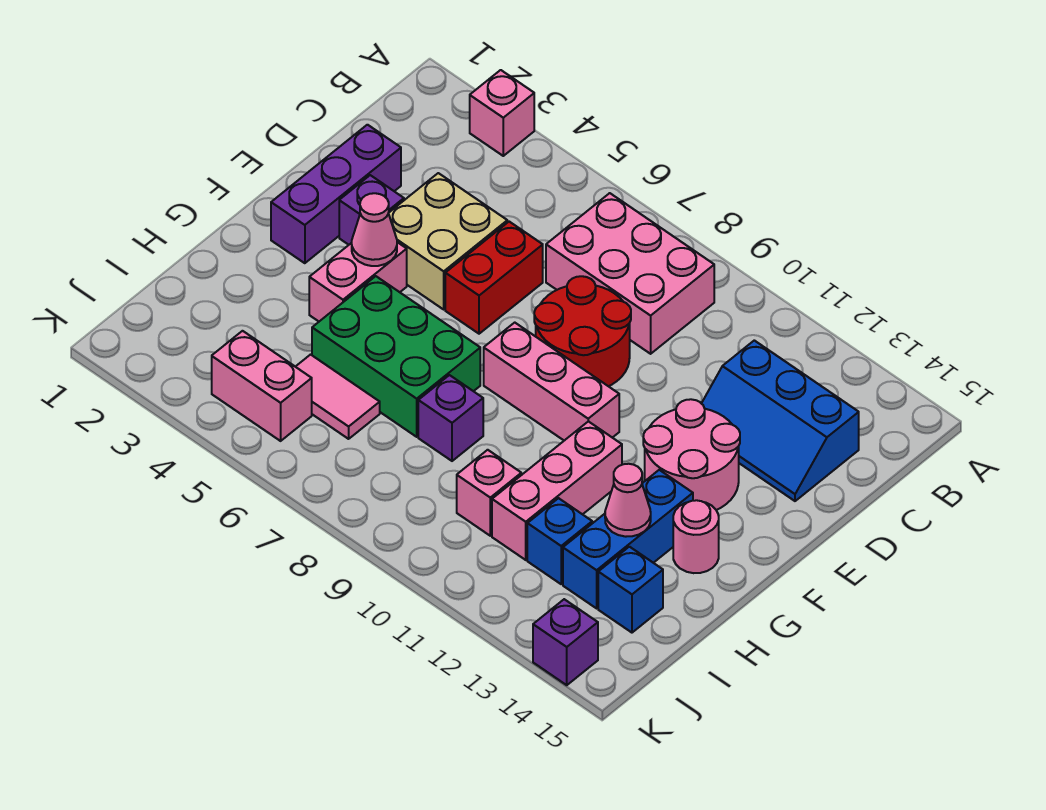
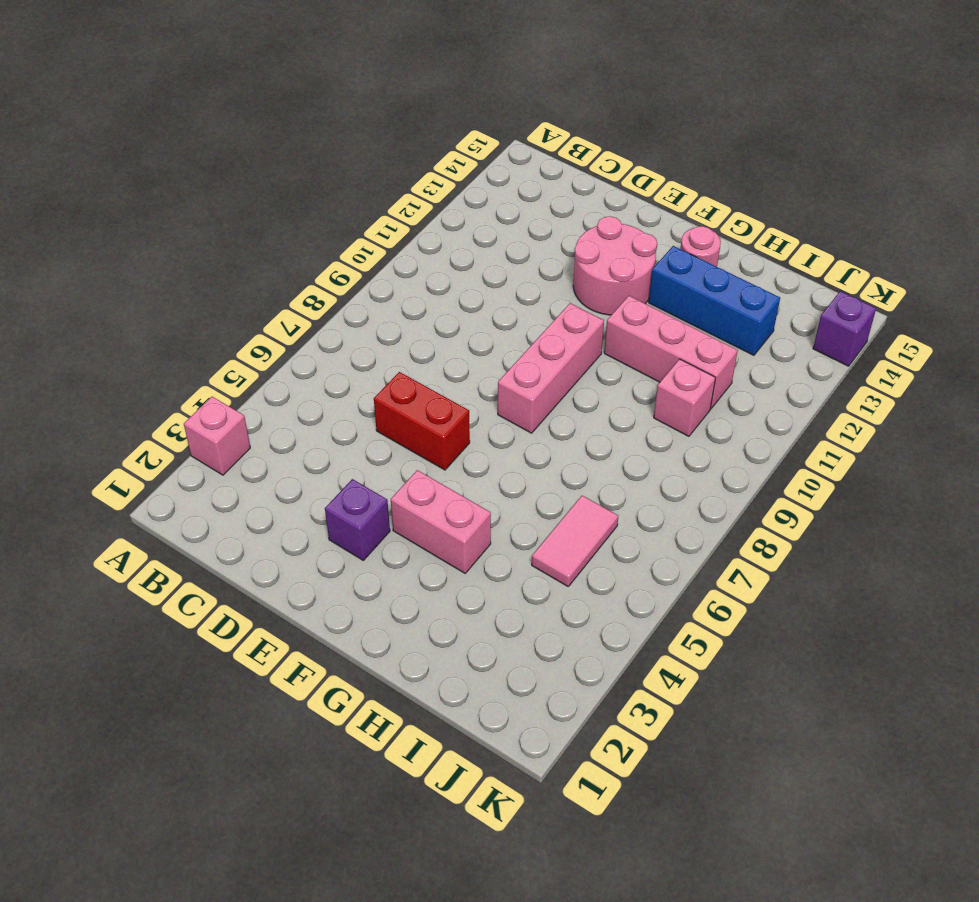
none -> pink 2x3 brick [546,193,714,354]
none -> blue 2x3 slope [701,340,859,501]
none -> purple 1x3 brick [271,125,401,263]

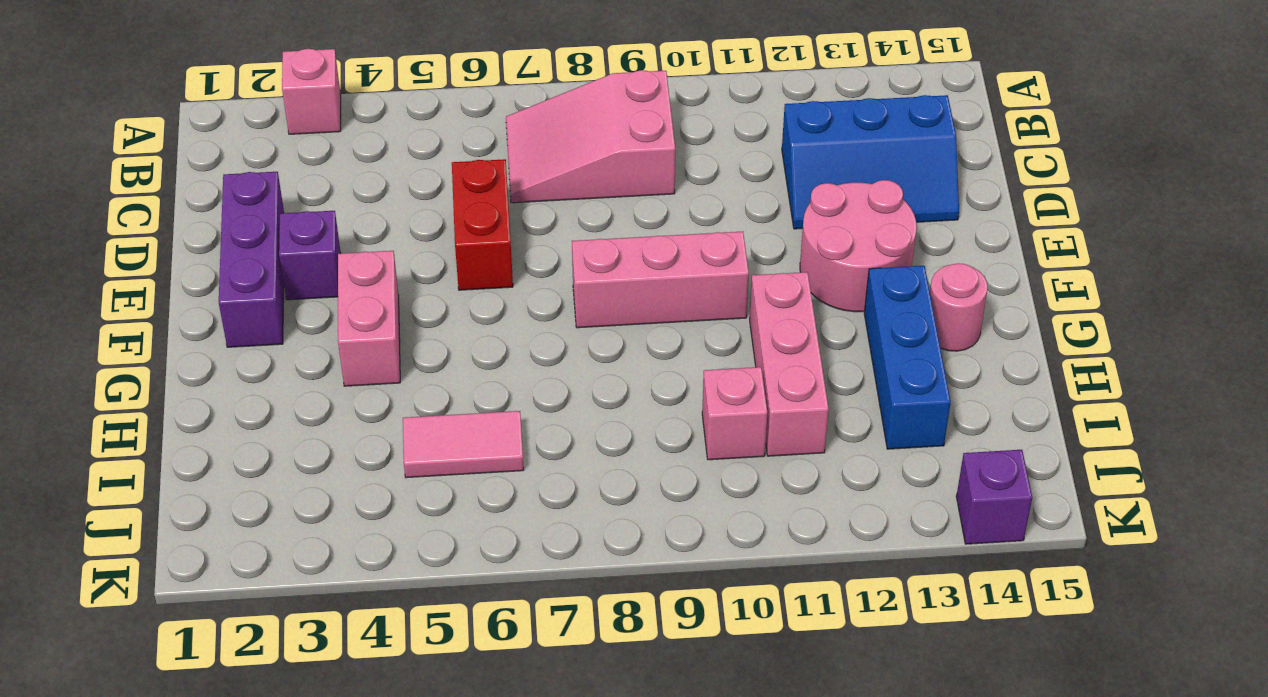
pink 2x3 slope [506,70,675,203] -> pink 2x3 brick [546,193,714,354]
none -> tan 2x2 brick [388,173,507,309]
none -> red 2x2 round brick [534,276,631,386]
none -> green 2x3 brick [312,276,480,437]

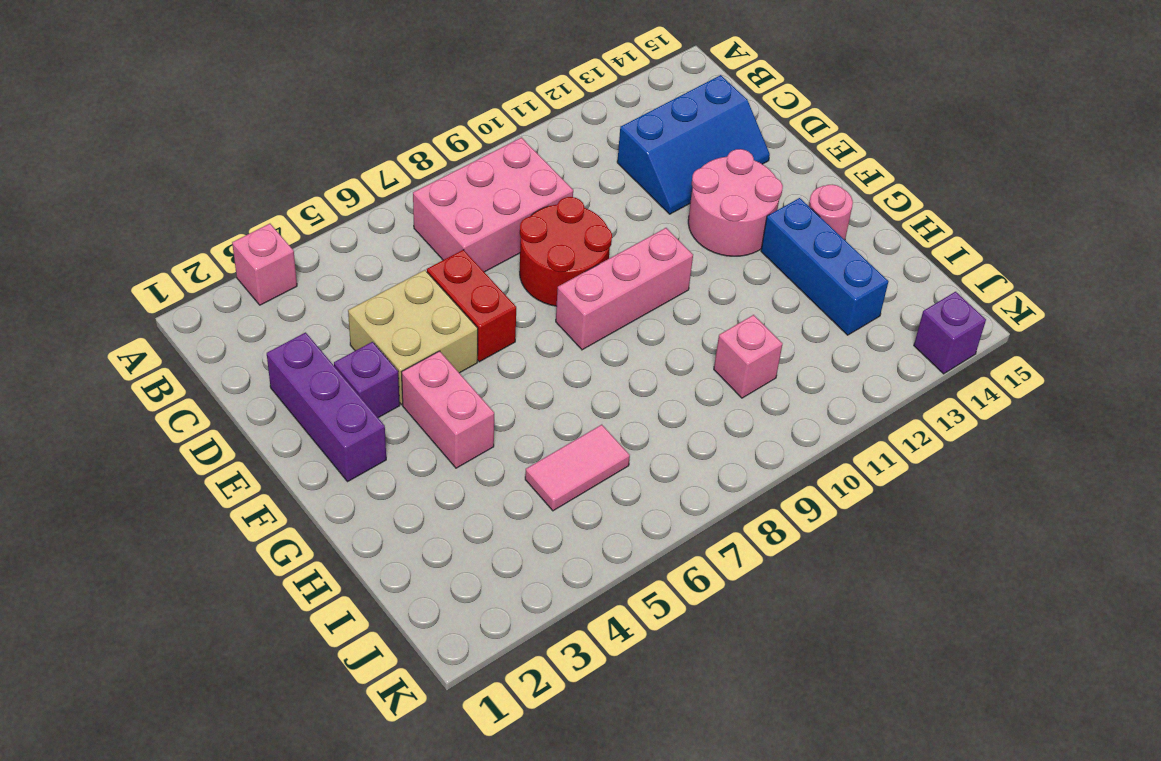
none -> green 2x3 brick [312,276,480,437]
none -> pink 1x3 brick [492,421,622,560]
none -> purple 1x1 brick [418,375,483,461]

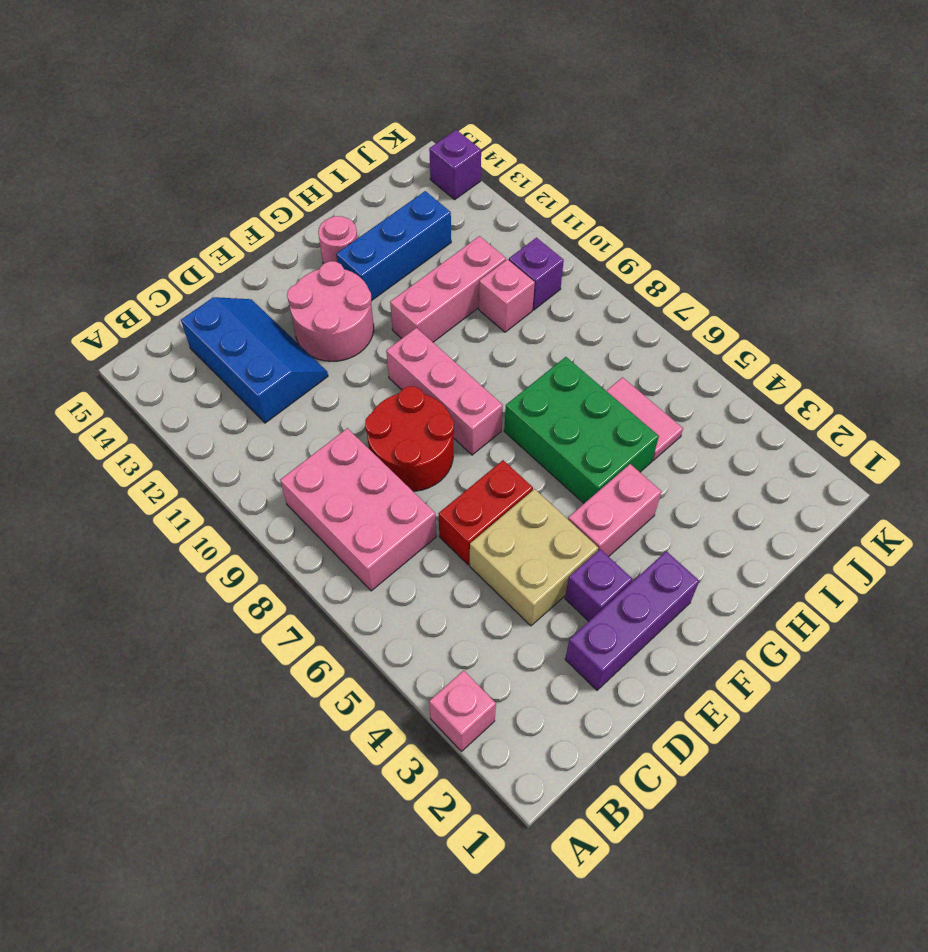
purple 1x1 brick [509,238,564,310] -> purple 1x1 brick moved to [418,375,483,461]
none -> blue 1x1 brick [527,498,592,584]
none -> blue 1x1 brick [598,547,663,633]
none -> pink 1x2 brick [212,331,312,441]

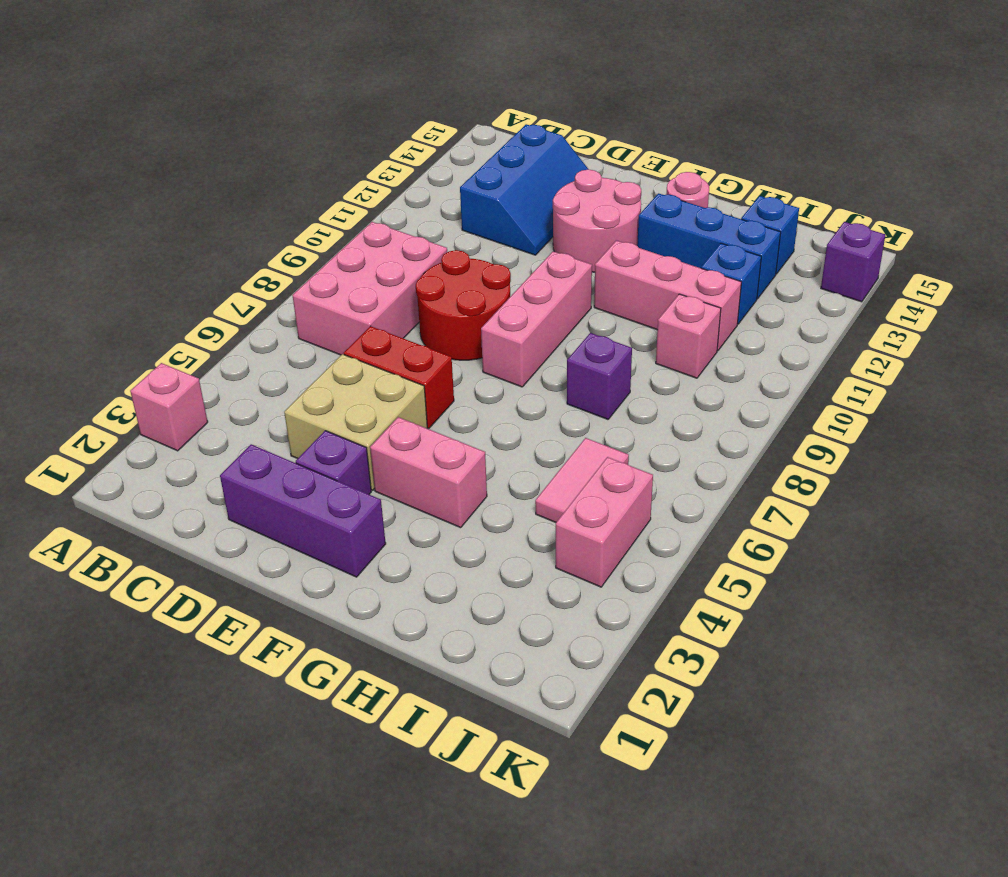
none -> green 2x3 brick [312,276,480,437]
none -> pink 1x1 cone [352,193,397,266]
none -> pink 1x1 cone [605,464,651,537]

